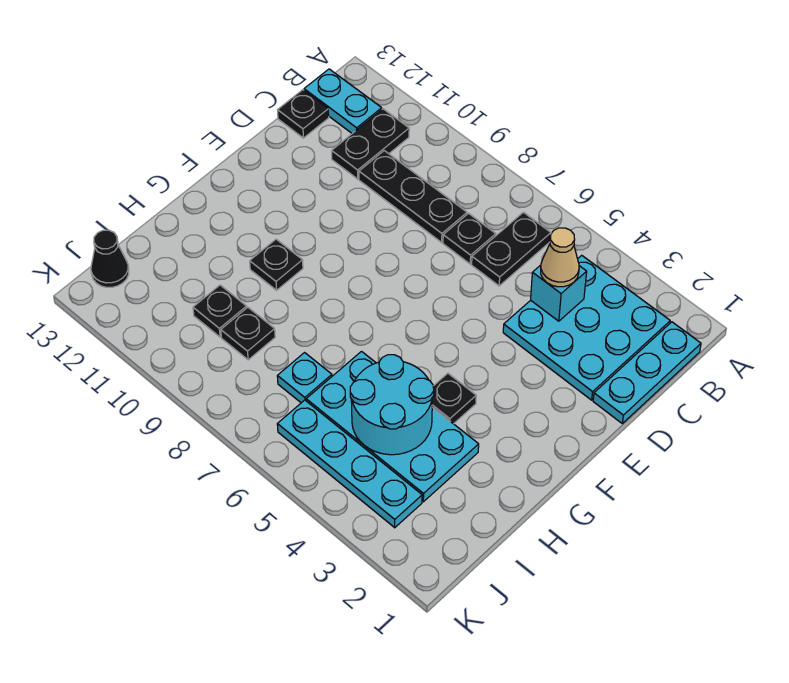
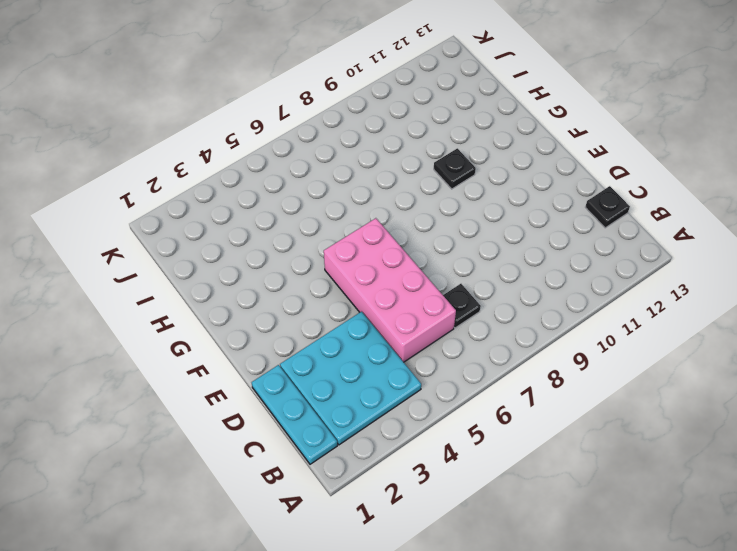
pink 2x4 brick [324,218,456,362] -> black 1x2 plate [472,212,551,286]
none -> black 1x2 plate [332,109,409,179]
none -> cyan 1x2 plate [304,69,382,133]
none -> black 1x3 plate [359,151,467,242]

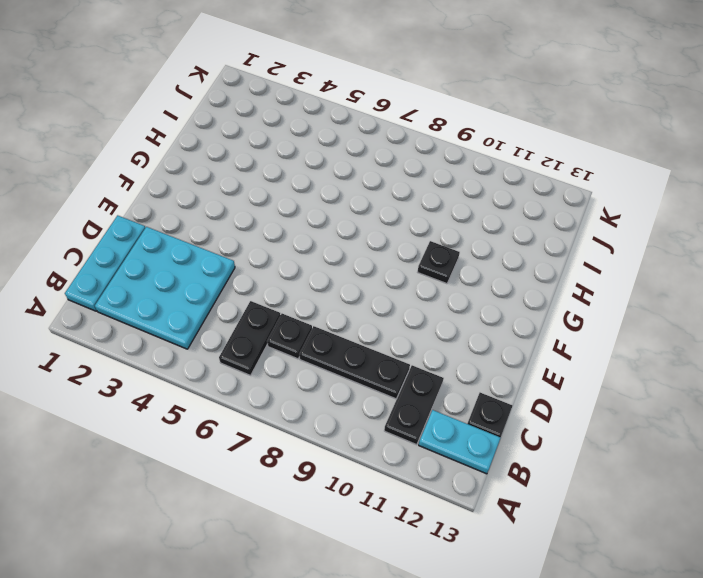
none -> black 1x1 plate [432,373,476,424]
none -> cyan 2x4 plate [306,352,479,502]
none -> cyan 1x1 plate [277,353,332,403]

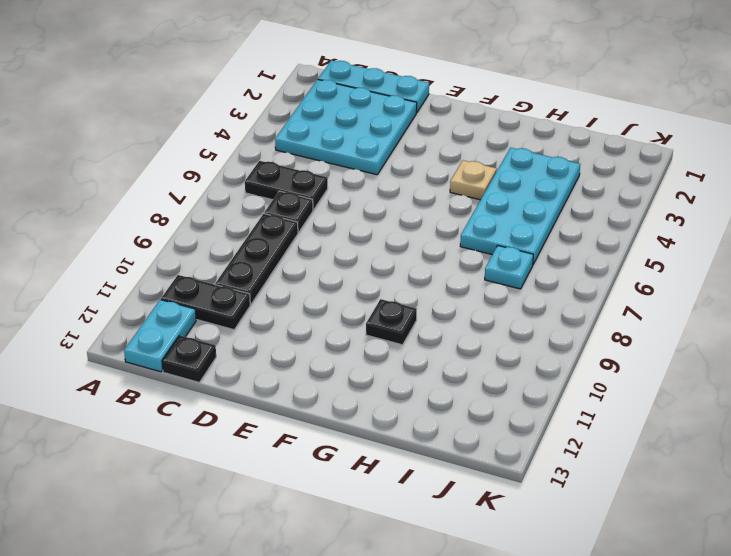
tan 1x1 plate [450,160,497,200] -> black 1x1 plate [432,373,476,424]
none -> black 1x1 plate [221,307,275,360]
none -> black 1x1 plate [193,285,247,337]
none -> cyan 1x4 plate [277,400,422,528]

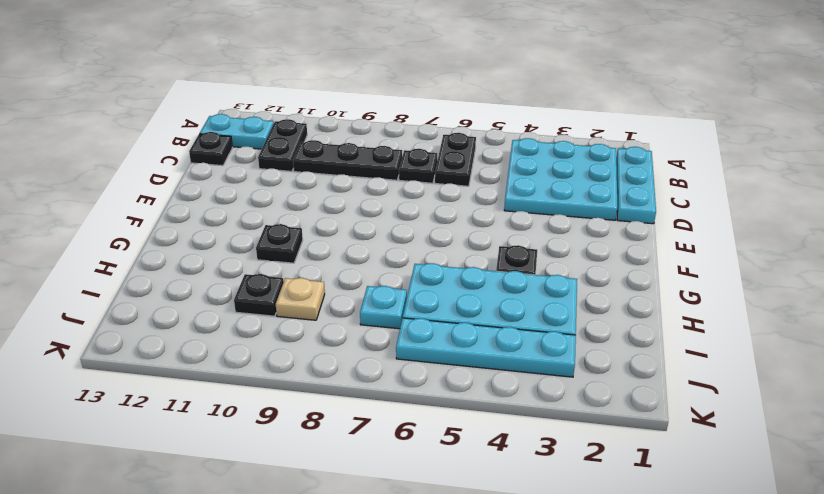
tan 1x1 plate [276,278,325,320] -> black 1x1 plate [221,307,275,360]
none -> black 1x1 cone [91,230,129,287]
none -> cyan 1x1 brick [531,265,587,321]
none -> cyan 2x2 round brick [350,355,434,455]

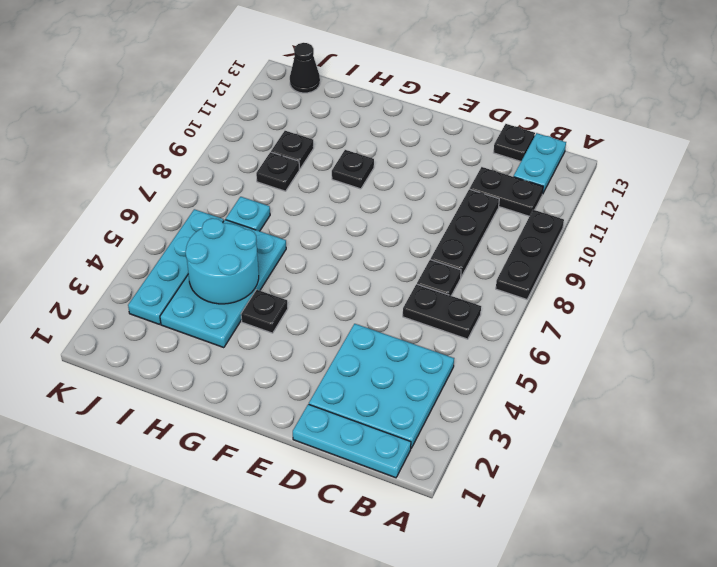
black 1x3 plate [496,210,564,299] -> none
none -> cyan 1x1 brick [531,265,587,321]
none -> tan 1x1 cone [541,228,579,287]

